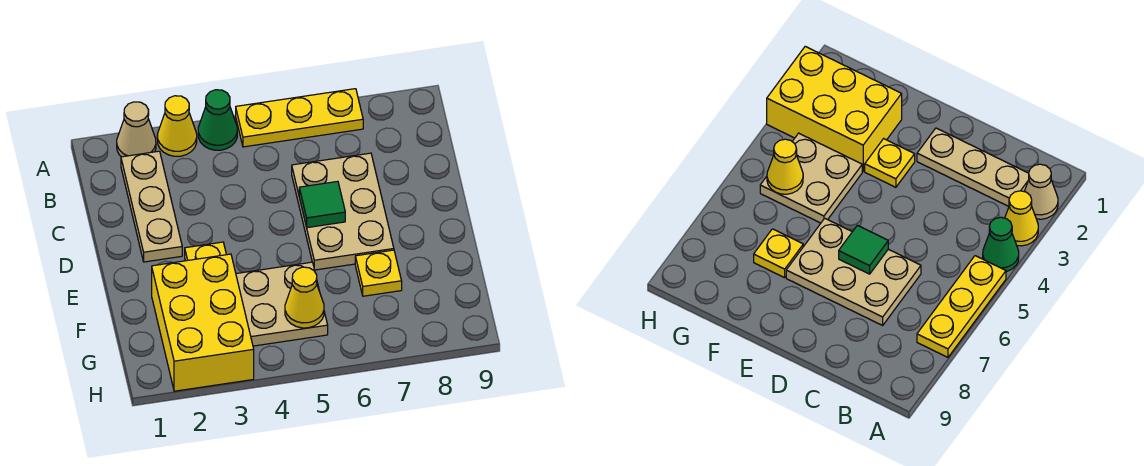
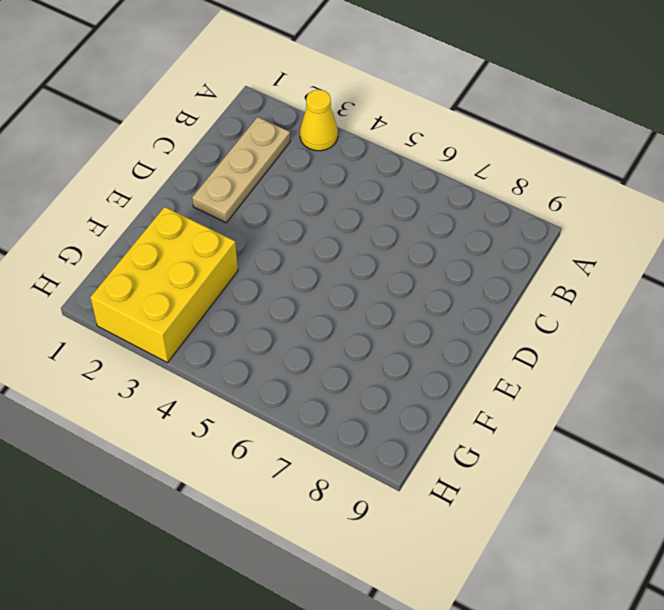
none -> tan 1x1 cone [117,102,156,157]
none -> green 1x1 cone [198,90,237,150]
none -> yellow 1x3 plate [236,89,363,147]

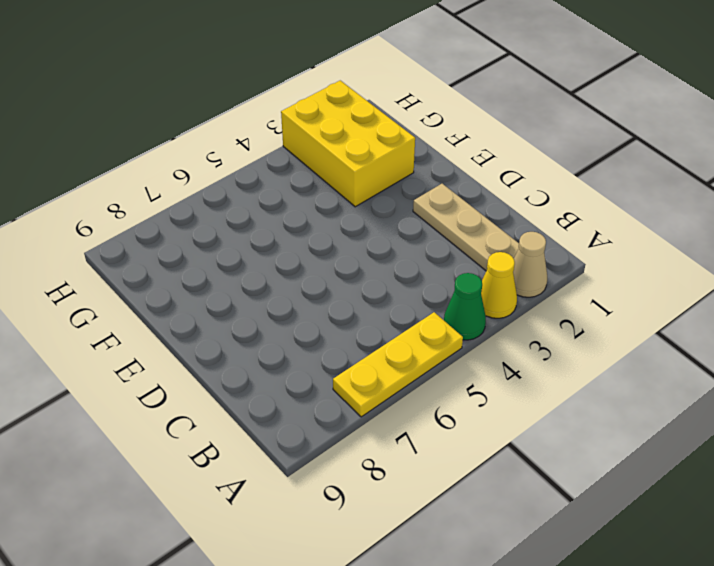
none -> tan 2x3 plate [292,153,394,270]
none -> yellow 1x1 plate [185,242,226,261]
none -> tan 2x2 plate [236,262,328,346]

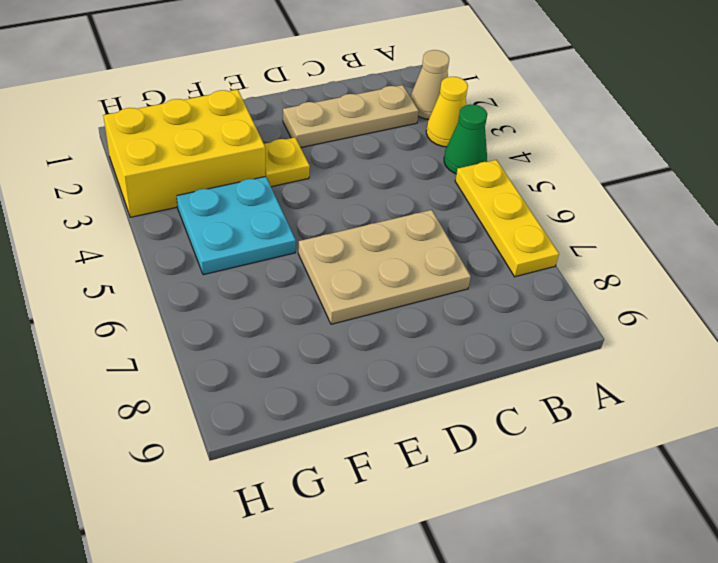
cyan 2x2 plate [177,176,296,275] -> tan 2x2 plate [236,262,328,346]
none -> yellow 1x1 plate [355,250,402,296]
none -> green 1x1 tile [299,181,345,228]
none -> yellow 1x1 cone [285,267,324,328]

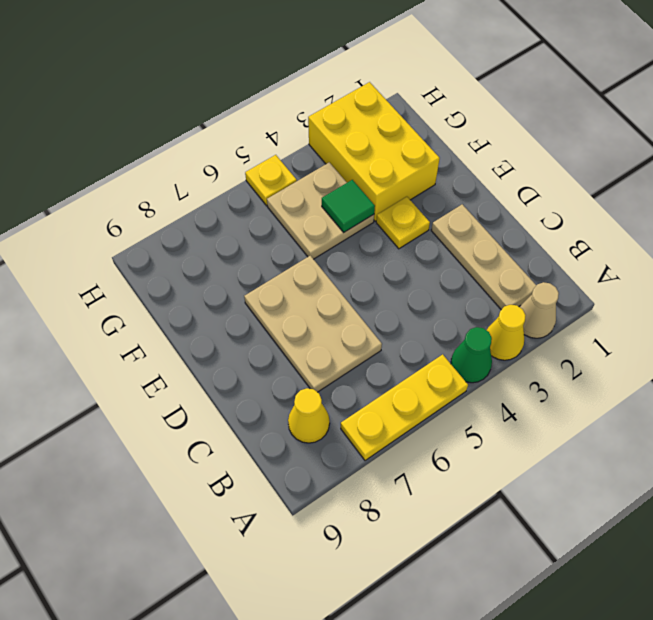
yellow 1x1 cone [288,388,330,443] -> yellow 1x1 cone moved to [285,267,324,328]
green 1x1 tile [322,180,375,232] -> green 1x1 tile moved to [299,181,345,228]
yellow 1x1 plate [245,155,297,206] -> yellow 1x1 plate moved to [355,250,402,296]

